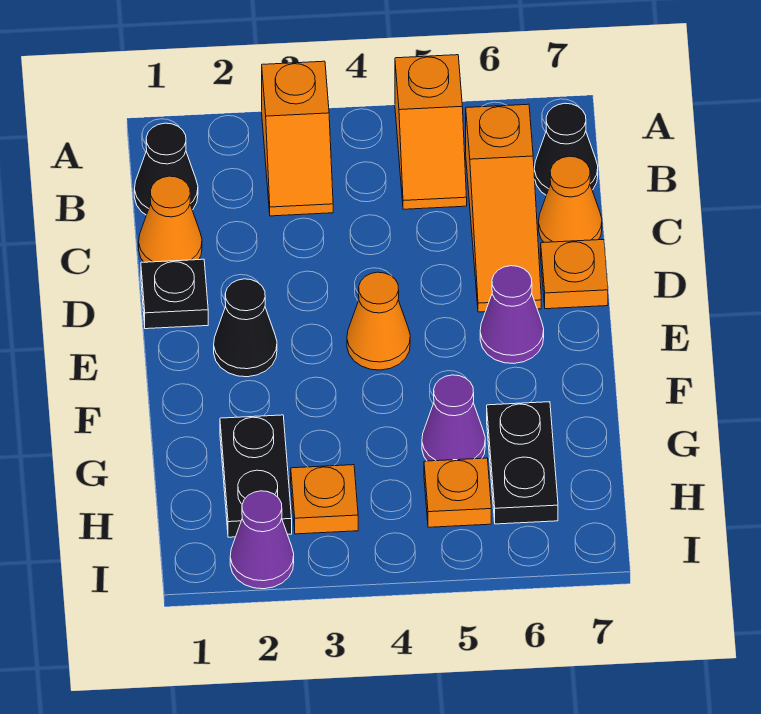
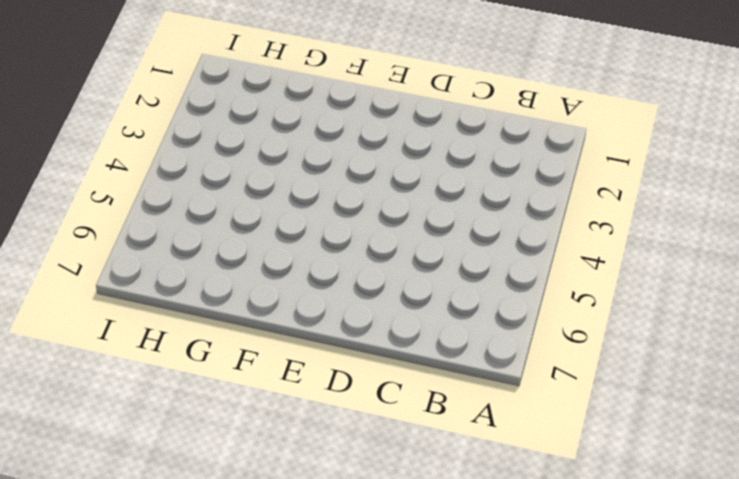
none -> orange 1x2 slope [262,61,333,216]
none -> orange 1x2 slope [395,55,467,209]
none -> black 1x1 cone [134,123,198,215]

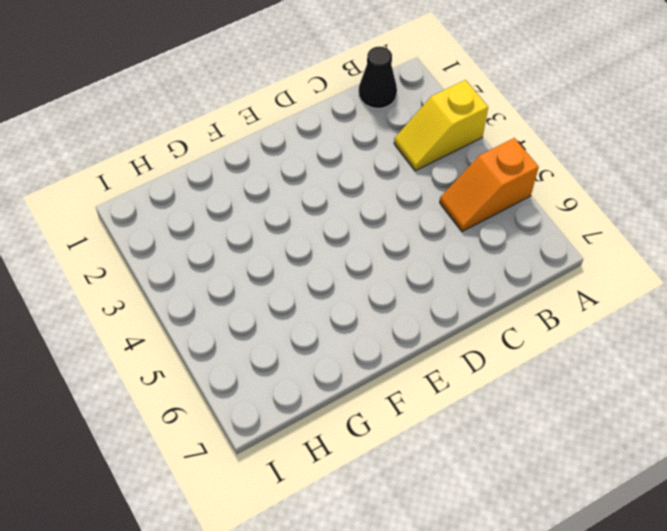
yellow 1x2 slope [394,80,488,171] -> orange 1x2 slope [262,61,333,216]
none -> orange 1x3 slope [466,104,541,312]
none -> black 1x1 cone [534,103,598,195]
none -> orange 1x1 cone [139,176,202,262]

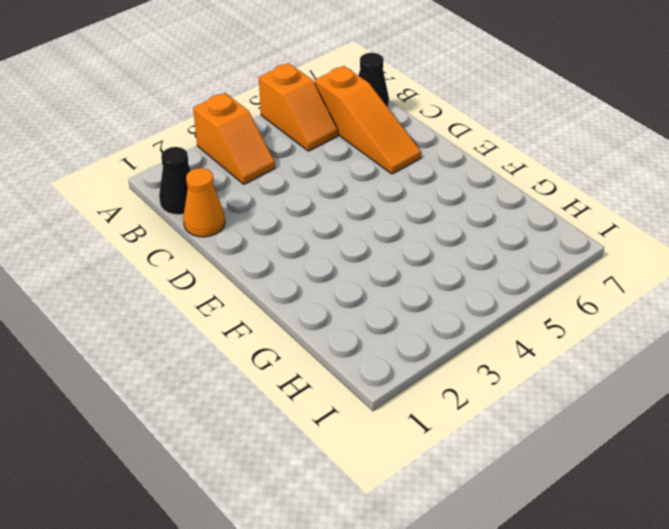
none -> orange 1x1 cone [539,156,602,242]
none -> black 1x1 plate [141,259,208,329]
none -> orange 1x1 plate [541,240,608,309]

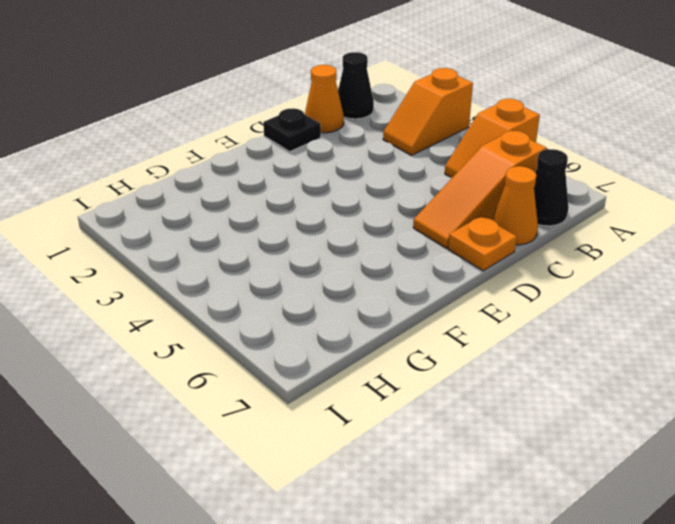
none -> black 1x1 cone [214,279,277,377]
none -> orange 1x1 cone [347,272,410,370]
none -> purple 1x1 cone [480,266,544,364]

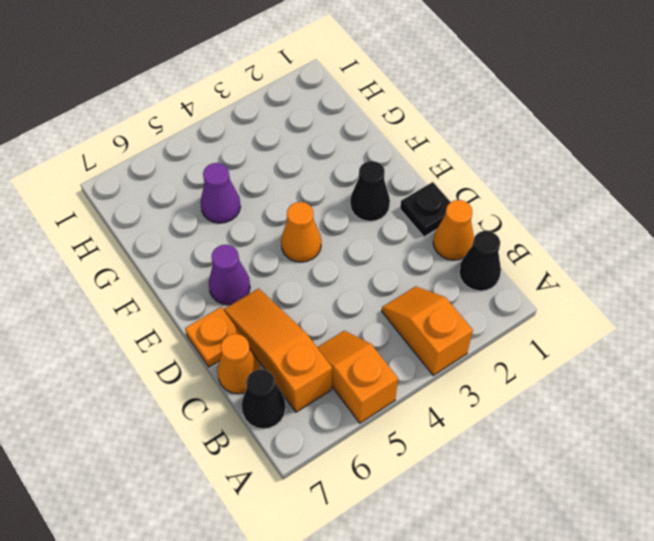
none -> black 1x2 plate [220,415,292,537]
none -> black 1x2 plate [487,402,558,524]
none -> orange 1x1 plate [291,465,358,534]

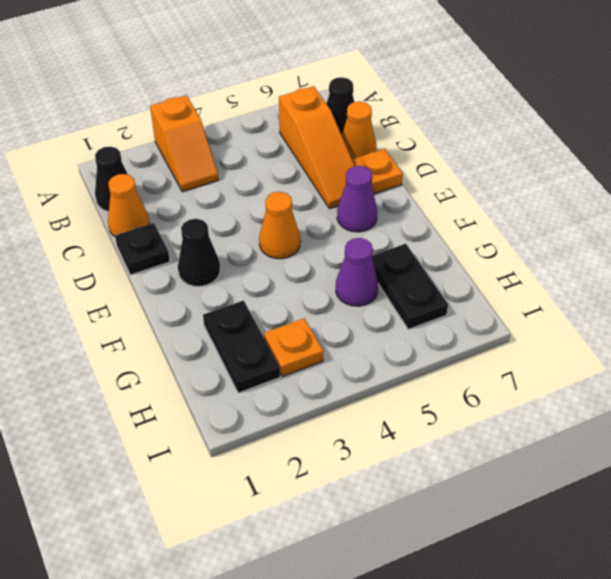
none -> orange 1x2 slope [395,55,467,209]
none -> orange 1x1 plate [424,458,491,527]
none -> purple 1x1 cone [230,491,294,589]

